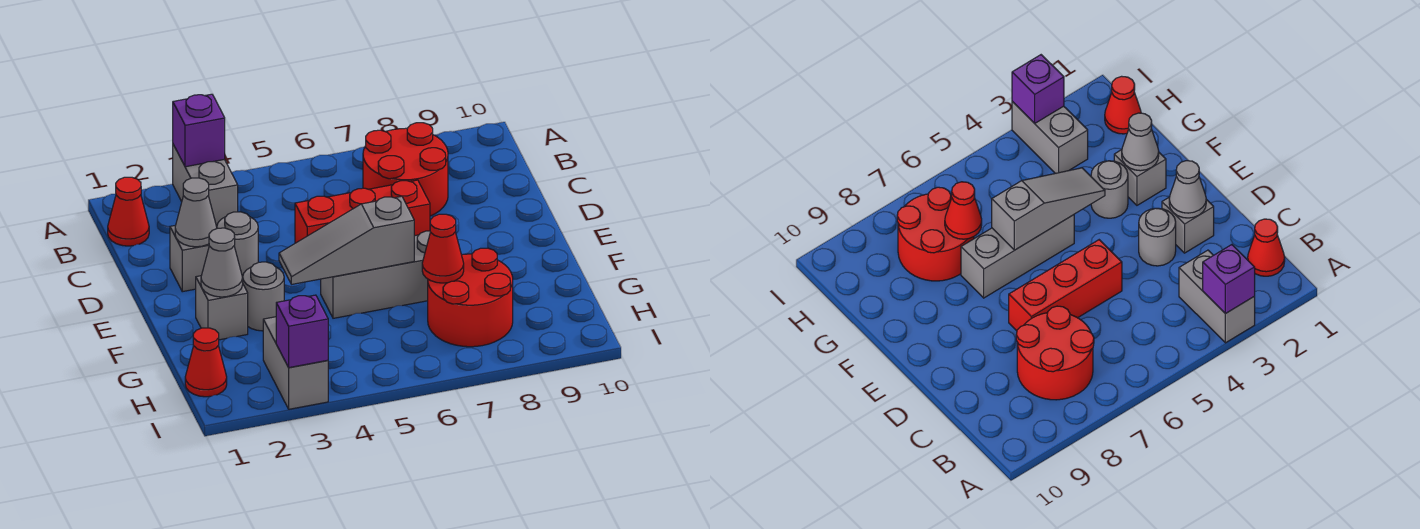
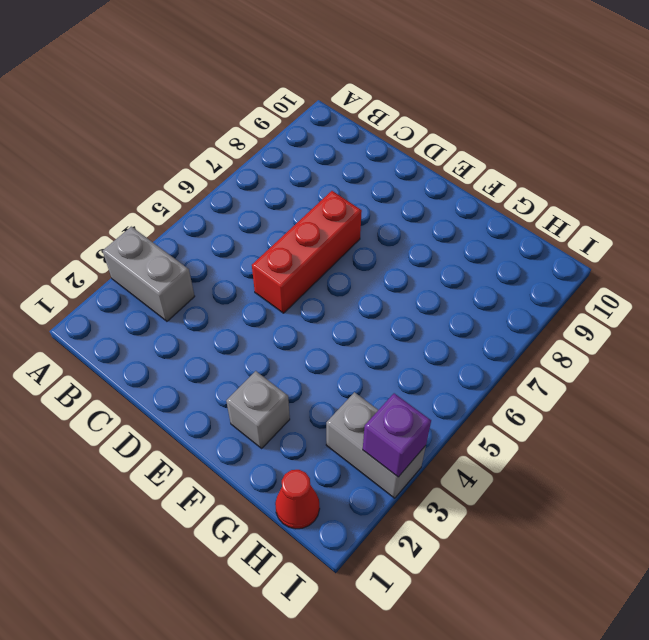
none -> red 1x1 cone [108,177,149,246]
none -> red 2x2 round brick [363,123,448,216]
none -> grey 1x1 brick [170,225,209,292]

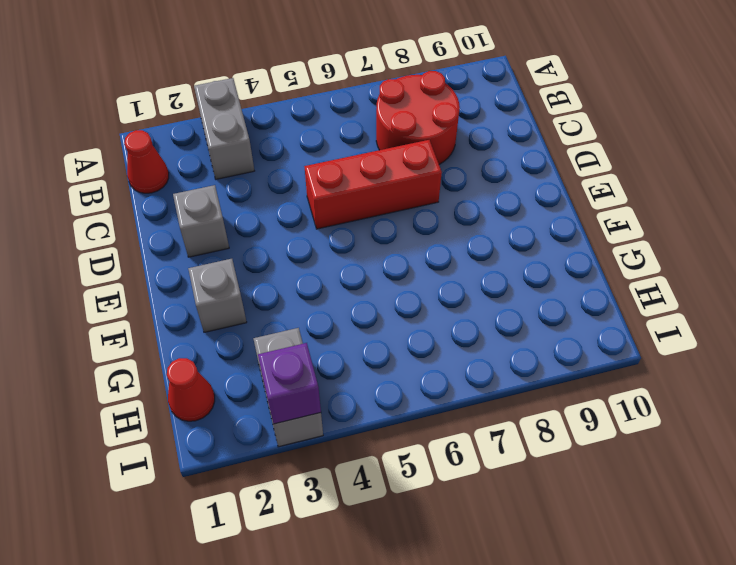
none -> grey 1x1 round brick [217,212,258,277]
none -> grey 1x1 round brick [243,262,284,331]
none -> grey 1x3 brick [321,231,430,318]

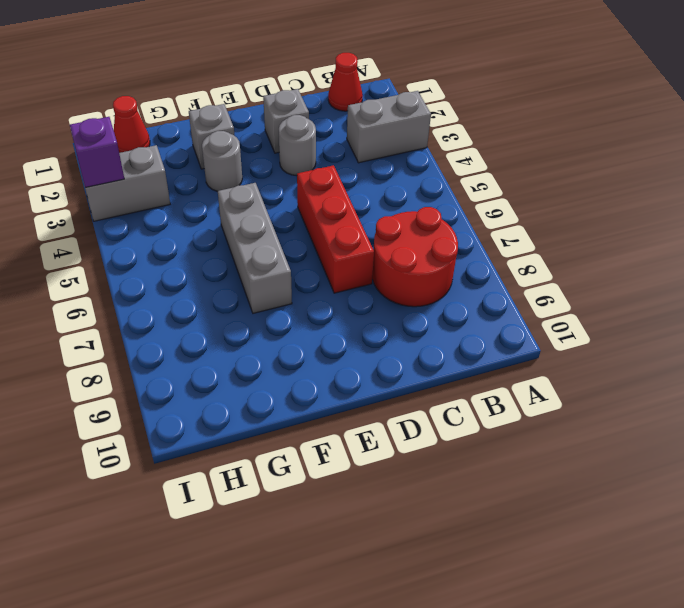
none -> red 2x2 round brick [428,248,513,347]
none -> purple 1x1 brick [173,94,225,167]
none -> grey 1x1 cone [175,178,217,247]

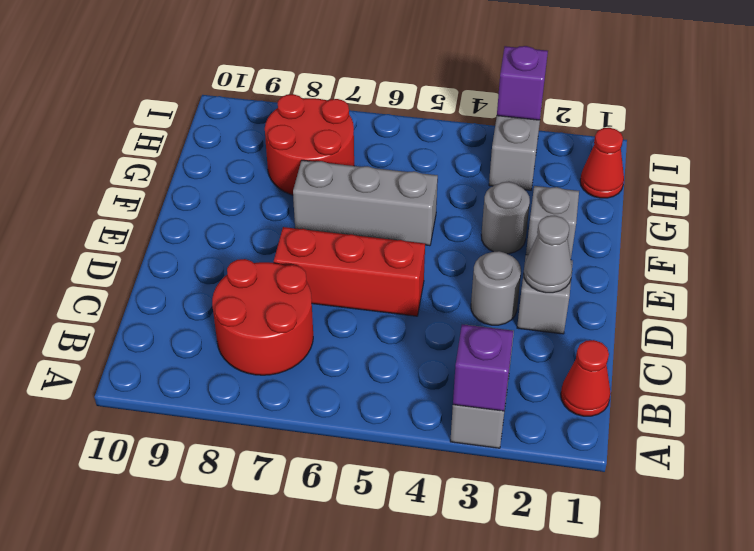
none -> grey 1x1 cone [201,228,243,297]
none -> grey 1x3 slope [279,196,414,284]
none -> red 1x1 cone [422,214,464,283]

